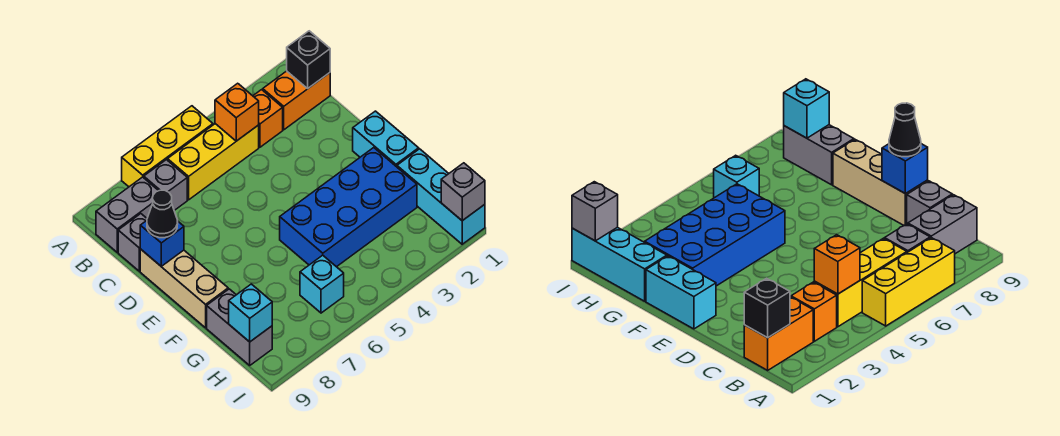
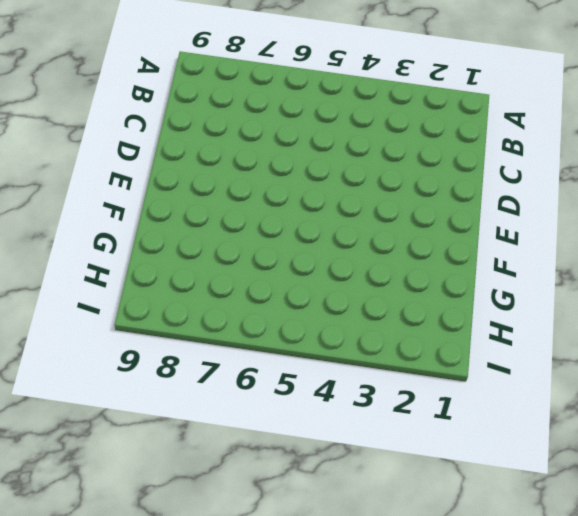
none -> yellow 1x3 brick [122,106,213,187]
none -> orange 1x2 brick [263,71,330,130]
none -> orange 1x1 brick [253,90,283,147]

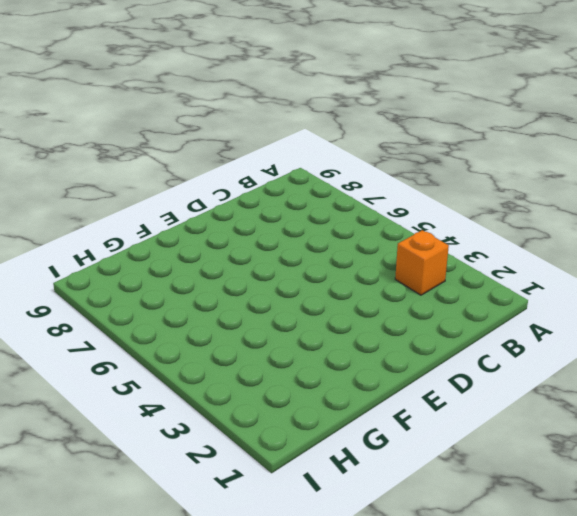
none -> yellow 1x3 brick [122,106,213,187]
none -> orange 1x2 brick [263,71,330,130]
none -> yellow 1x3 brick [168,124,259,200]

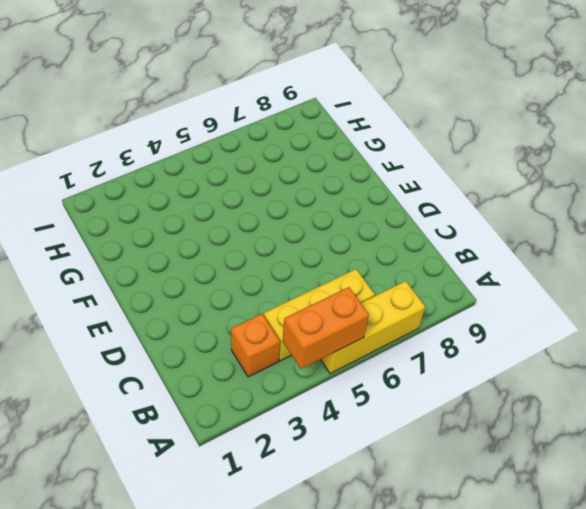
orange 1x2 brick [283,287,369,369] -> orange 1x2 brick moved to [263,71,330,130]
none -> grey 1x1 brick [144,160,187,210]
none -> grey 1x2 brick [96,177,158,252]
none -> grey 1x1 brick [118,214,147,271]

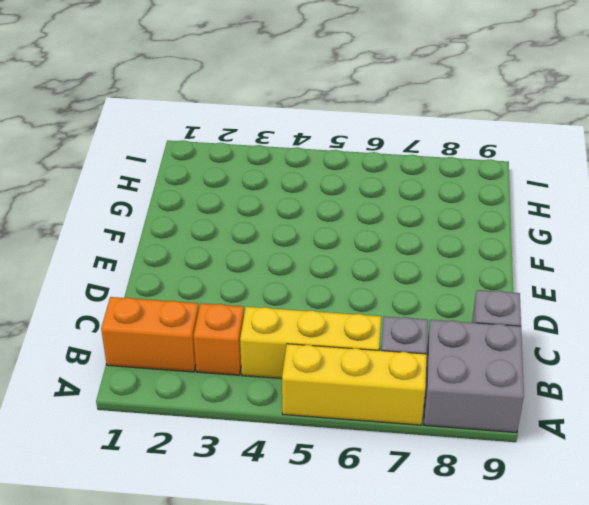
grey 2x2 brick [424,320,524,433] -> grey 1x2 brick [96,177,158,252]
none -> tan 1x3 brick [140,249,228,328]
none -> cyan 1x2 brick [353,111,419,167]
none -> blue 2x4 brick [280,148,417,267]

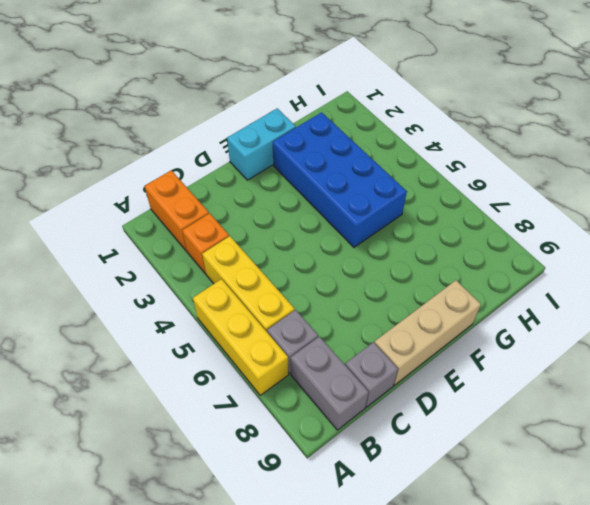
none -> cyan 1x3 brick [397,149,485,244]
none -> grey 1x2 brick [207,289,272,365]
none -> cyan 1x1 brick [300,255,344,313]

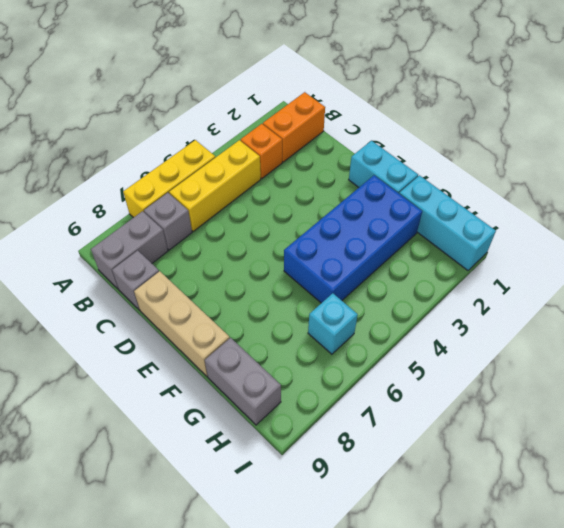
none -> black 1x1 brick [287,31,330,88]
none -> orange 1x1 brick [215,83,259,141]
none -> blue 1x1 brick [140,221,184,266]

